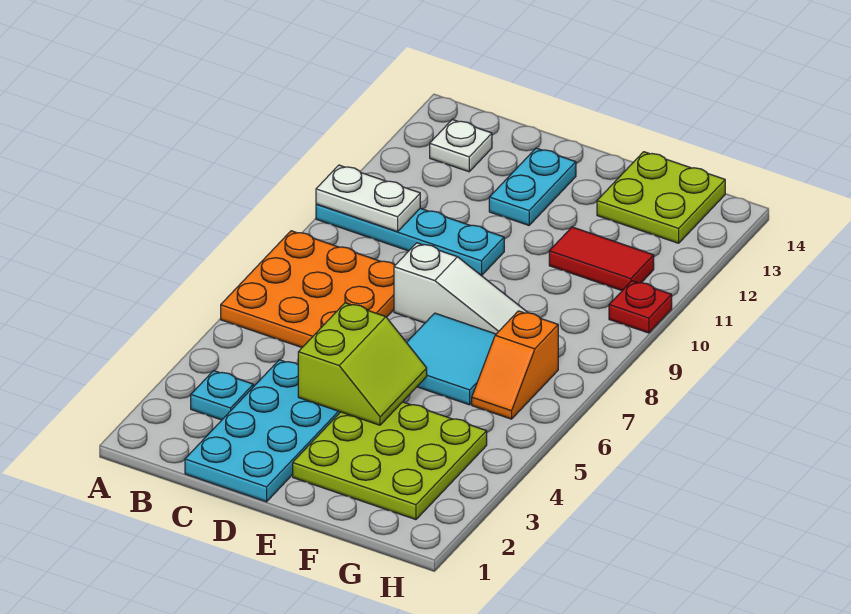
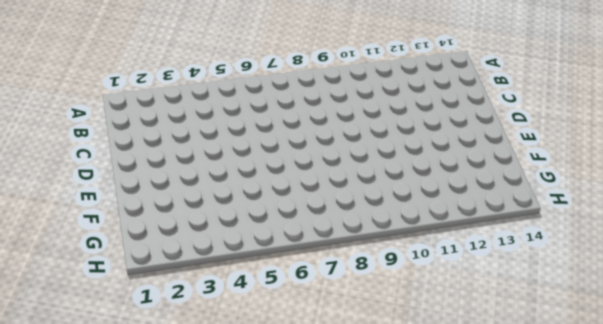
none -> orange 3x3 plate [221,231,395,347]
none -> cyan 1x4 plate [316,204,504,276]
none -> cyan 1x1 plate [191,371,253,420]

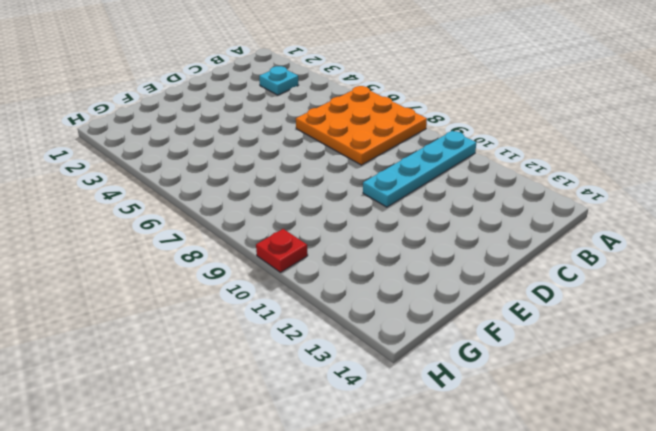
none -> white 1x1 plate [430,119,492,172]
none -> cyan 2x4 plate [185,360,340,502]
none -> white 1x3 slope [394,243,528,334]

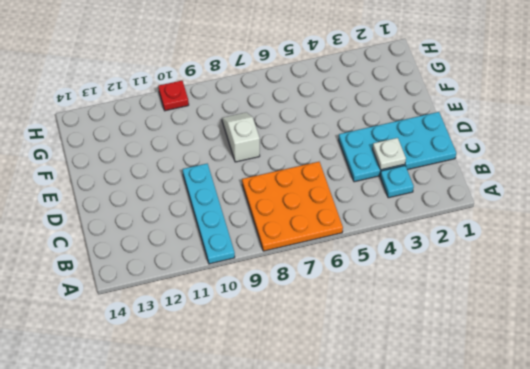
white 1x1 plate [373,138,406,170] -> white 1x1 plate moved to [430,119,492,172]
white 1x2 slope [222,113,260,162] -> white 1x3 slope [394,243,528,334]
none -> cyan 1x2 plate [489,148,576,225]
none -> lime 3x3 plate [293,402,487,520]
none -> cyan 2x2 tile [407,313,496,405]

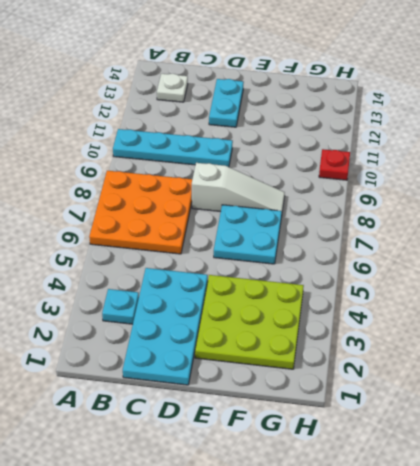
cyan 2x2 plate [214,205,282,264] -> cyan 2x2 tile [407,313,496,405]
none -> red 1x2 tile [549,227,654,291]
none -> lime 2x2 plate [597,152,725,243]
none -> orange 1x2 slope [472,311,558,419]

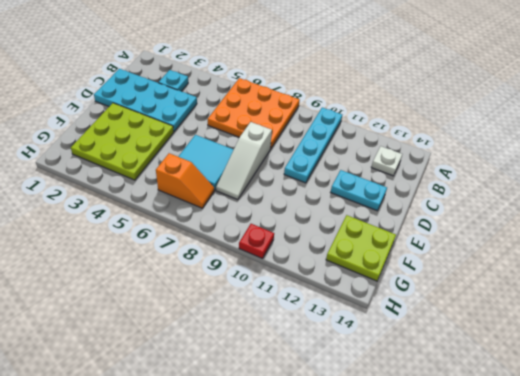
orange 1x2 slope [156,153,214,208] -> orange 1x2 slope turned to [472,311,558,419]
none -> red 1x2 tile [549,227,654,291]
none -> white 1x2 plate [316,165,420,232]
none -> lime 2x2 slope [298,303,427,425]

